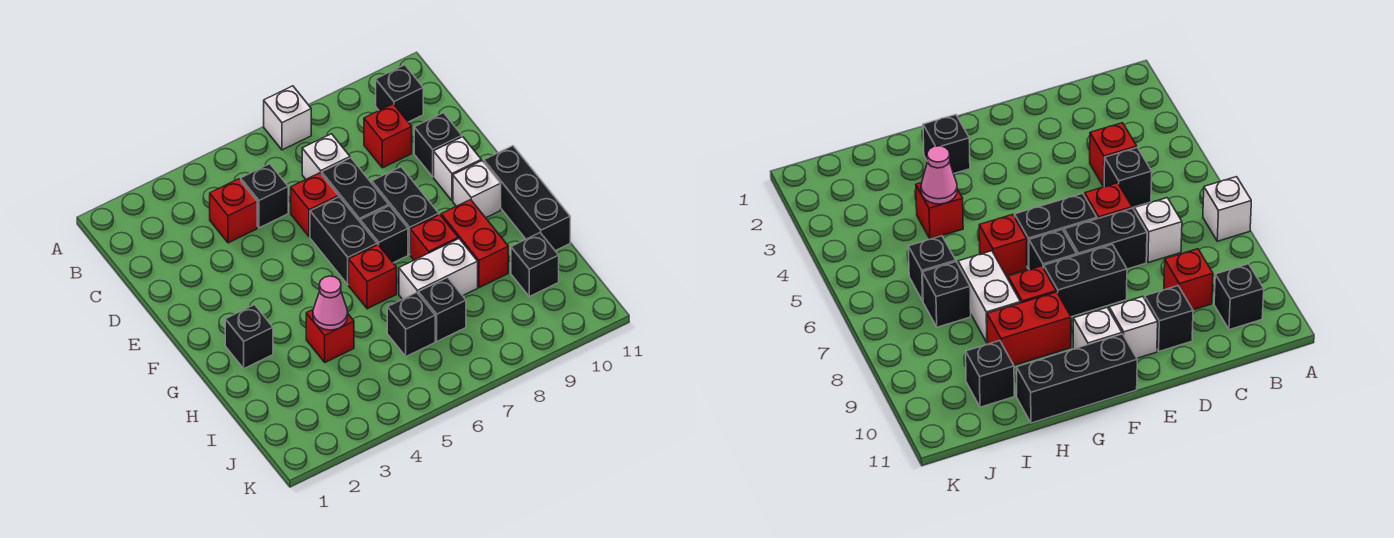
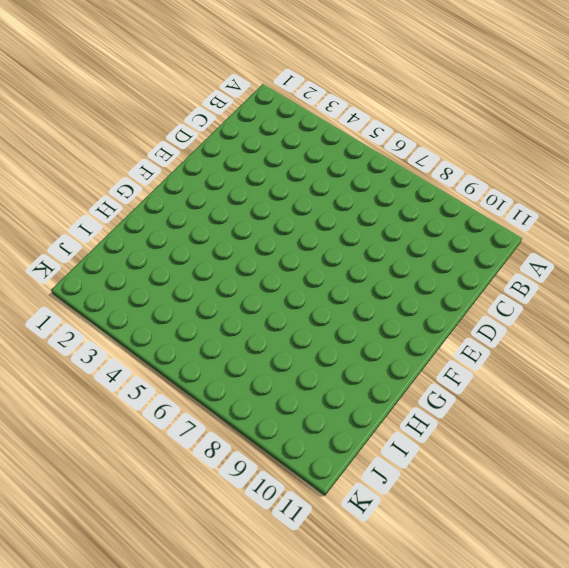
none -> white 1x1 brick [264,86,311,150]
none -> black 1x1 brick [376,65,423,122]
none -> red 1x1 brick [210,179,257,243]

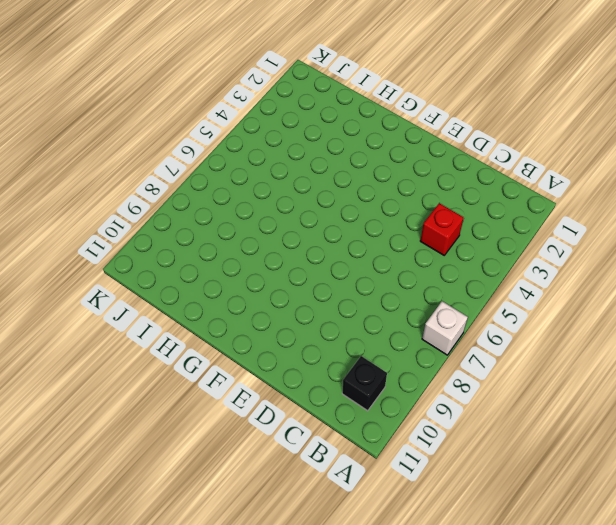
none -> black 1x1 brick [241,164,288,228]
none -> white 1x1 brick [302,134,350,179]
none -> red 1x1 brick [364,104,412,168]

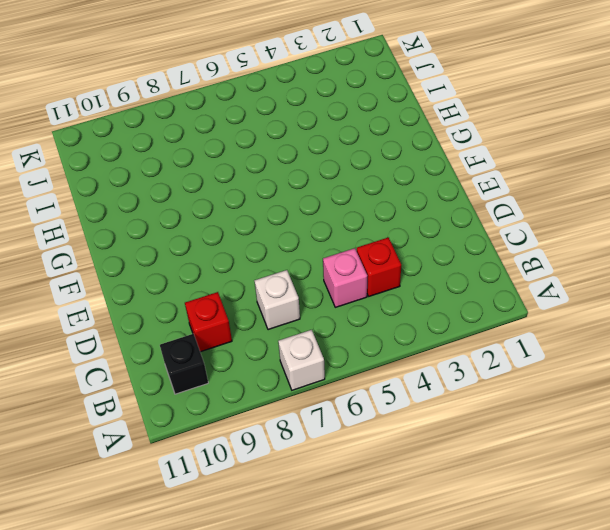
pink 1x1 brick [323,248,367,307] -> black 1x1 brick [241,164,288,228]
none -> red 1x1 brick [291,173,339,237]
none -> black 1x2 brick [322,158,389,221]
none -> black 1x1 brick [414,113,462,177]

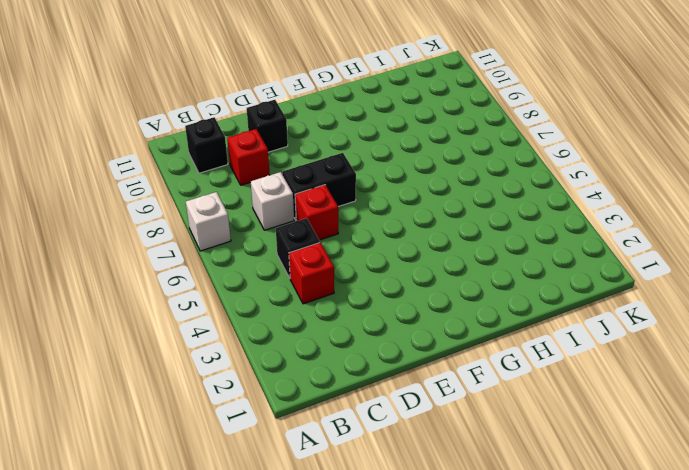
none -> black 1x2 brick [310,197,377,285]
none -> black 1x2 brick [372,167,439,255]
none -> white 1x1 brick [434,137,481,201]

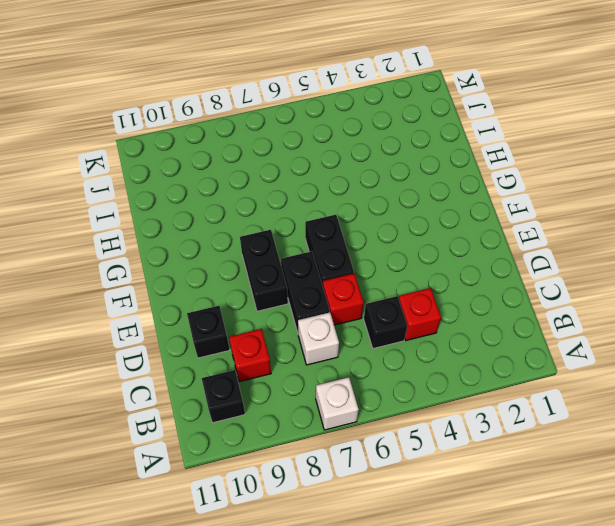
none -> white 1x1 brick [434,137,481,201]
none -> black 1x1 brick [360,206,408,263]
none -> white 1x1 brick [453,161,501,218]

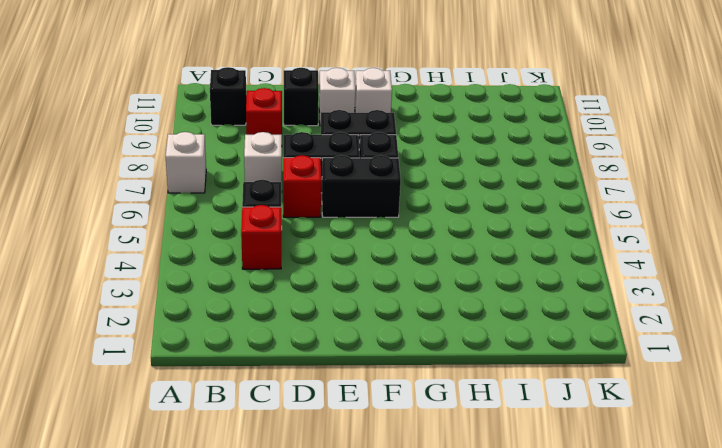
none -> black 1x3 brick [484,146,570,251]
none -> black 1x1 brick [225,305,273,368]
none -> red 1x1 brick [349,245,397,309]

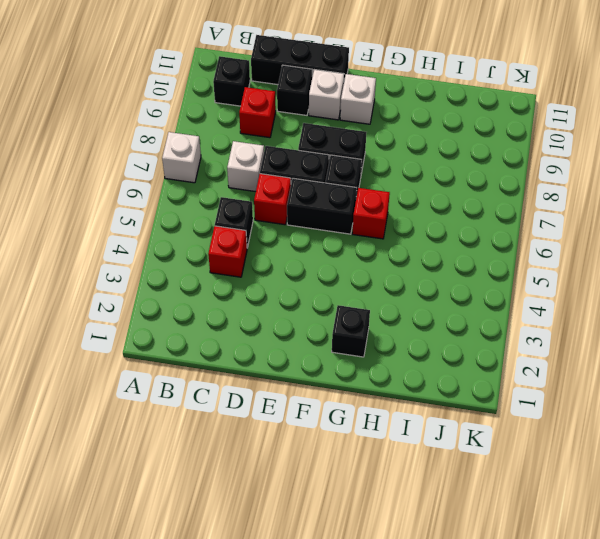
black 1x3 brick [251,35,349,85] -> black 1x3 brick moved to [484,146,570,251]
none -> red 1x1 brick [410,215,458,260]
none -> red 1x2 brick [441,200,508,288]
none -> red 1x1 brick [306,310,354,362]

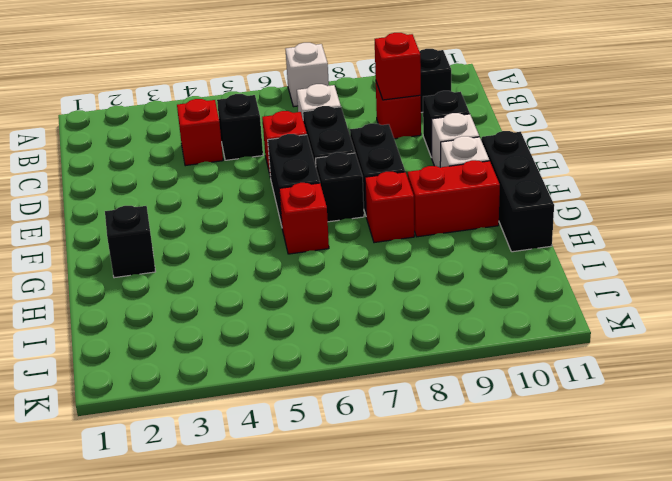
red 1x1 brick [375,33,421,100] -> red 1x1 brick moved to [306,310,354,362]
red 1x2 brick [408,160,500,237] -> red 1x2 brick turned to [441,200,508,288]
none -> white 1x2 brick [399,239,478,299]
none -> black 1x1 brick [387,293,435,356]
none -> black 1x1 brick [418,278,466,341]

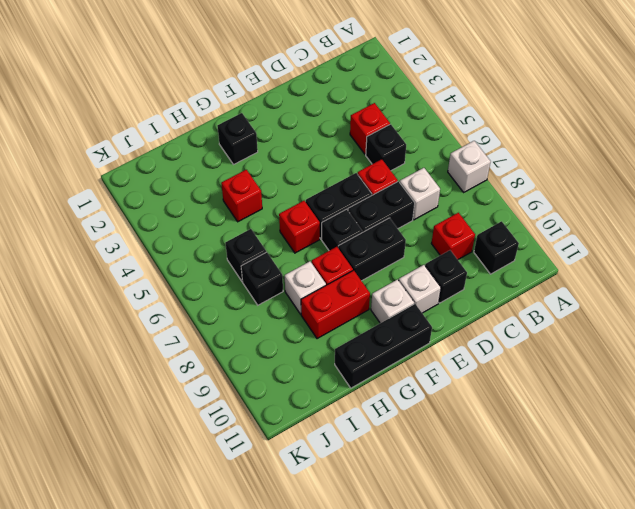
white 1x1 brick [285,261,326,314] -> white 1x2 brick [399,239,478,299]
none -> black 1x1 brick [511,233,559,296]
none -> pink 1x1 cone [313,276,348,330]

